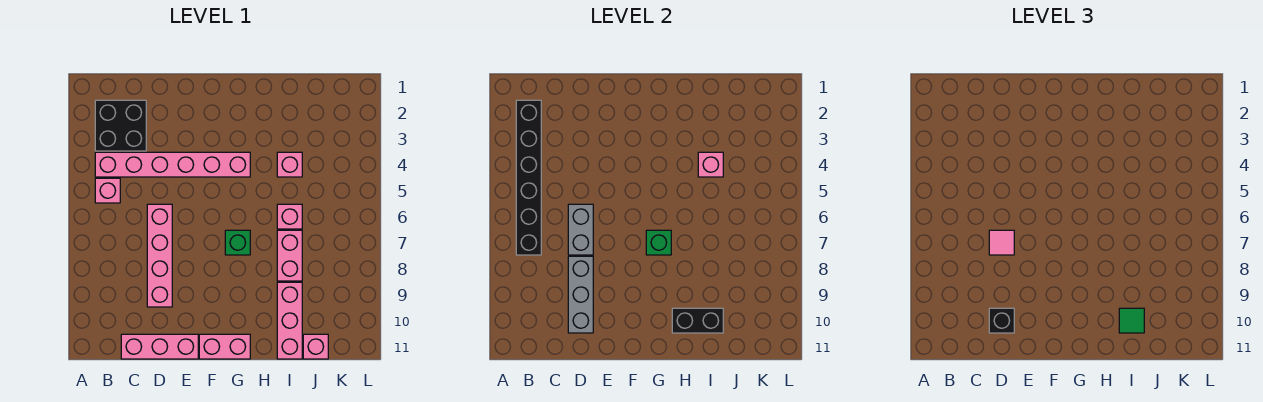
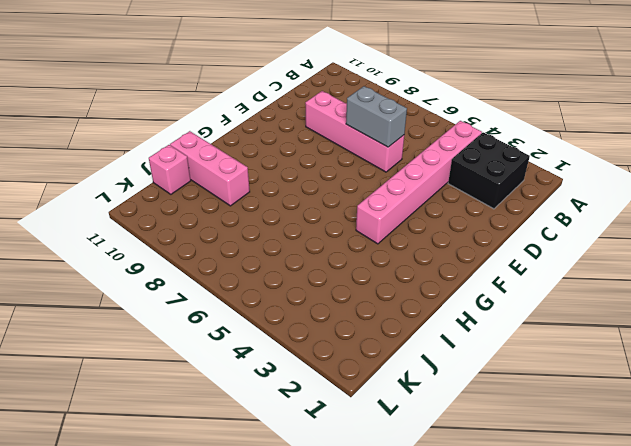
none -> pink 1x1 brick [95,178,120,203]
none -> pink 1x3 brick [121,334,198,359]
none -> pink 1x2 brick [199,334,250,359]

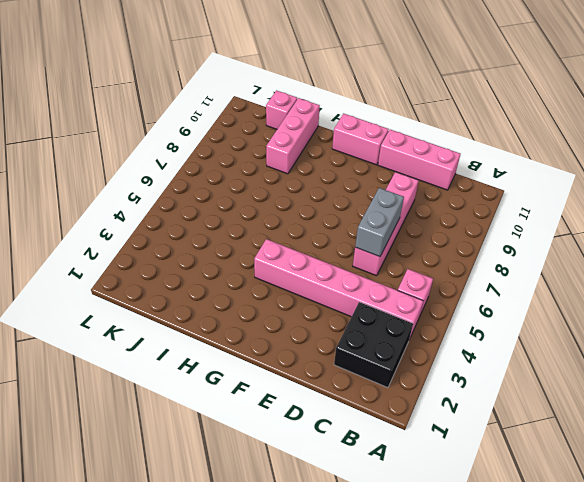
none -> green 1x1 brick [225,230,250,255]
none -> pink 1x1 brick [277,152,302,177]
none -> pink 1x1 brick [277,204,302,229]

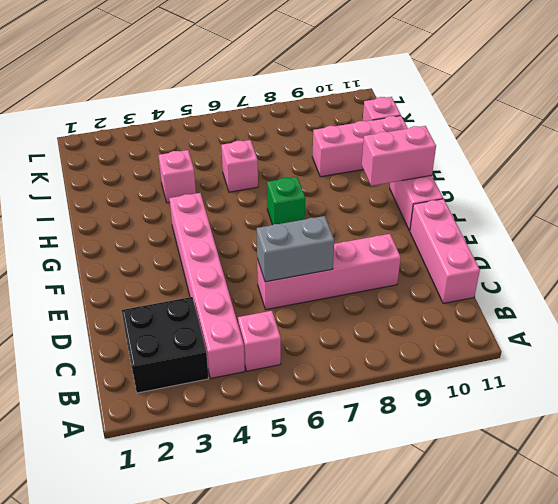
pink 1x2 brick [362,126,436,186] -> pink 1x2 brick moved to [277,230,302,281]
none -> black 1x6 brick [516,100,541,255]
none -> grey 1x3 brick [568,256,593,333]
none -> green 1x1 brick [646,230,671,255]

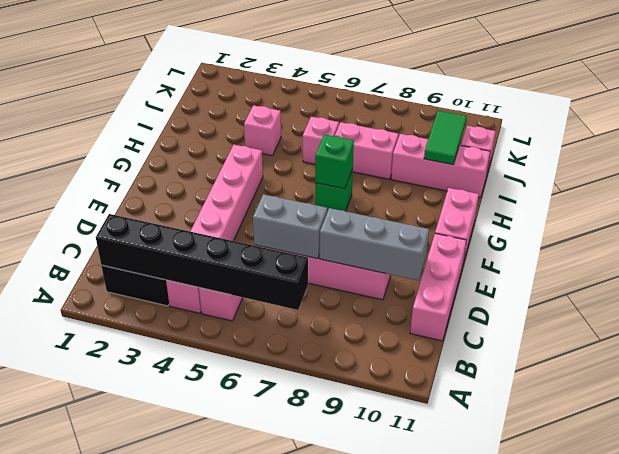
green 1x2 tile [424,111,466,165] -> black 1x2 brick [672,308,723,333]
none -> pink 1x1 brick [698,152,723,177]
none -> pink 1x1 tile [989,230,1014,255]
none -> black 1x1 brick [989,308,1014,333]

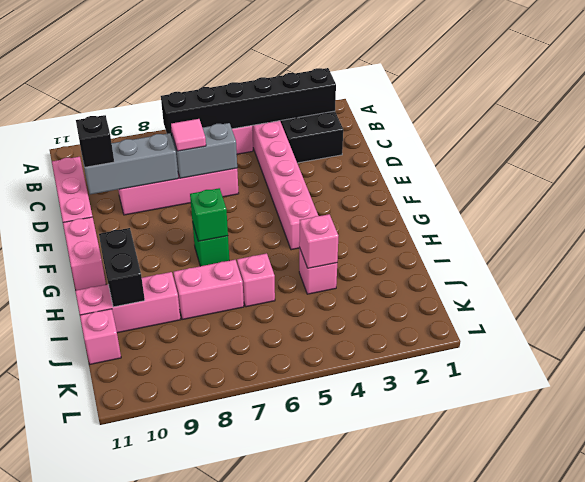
none -> green 1x1 tile [1119,308,1144,333]

